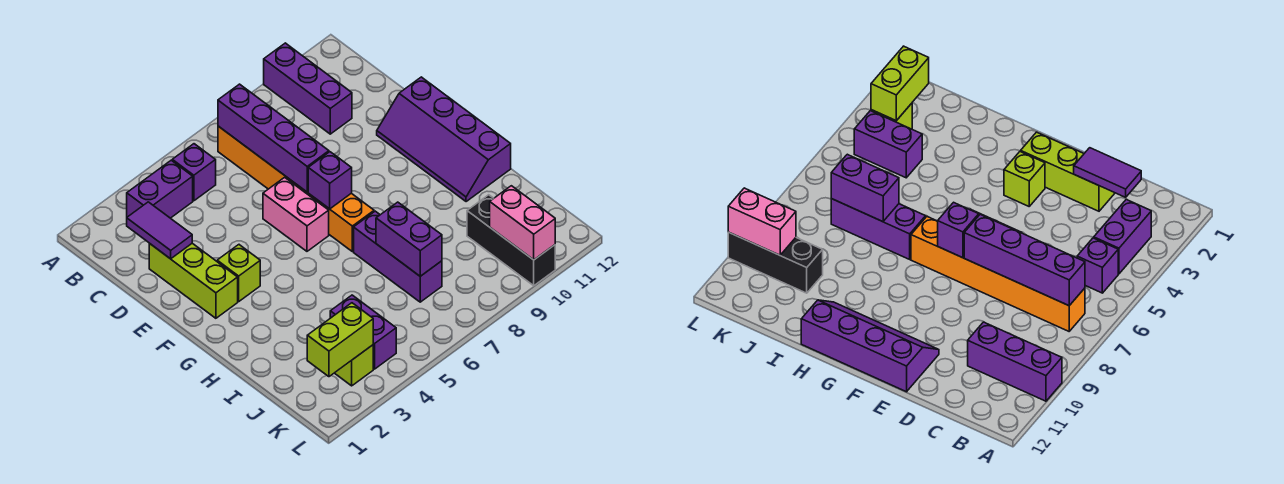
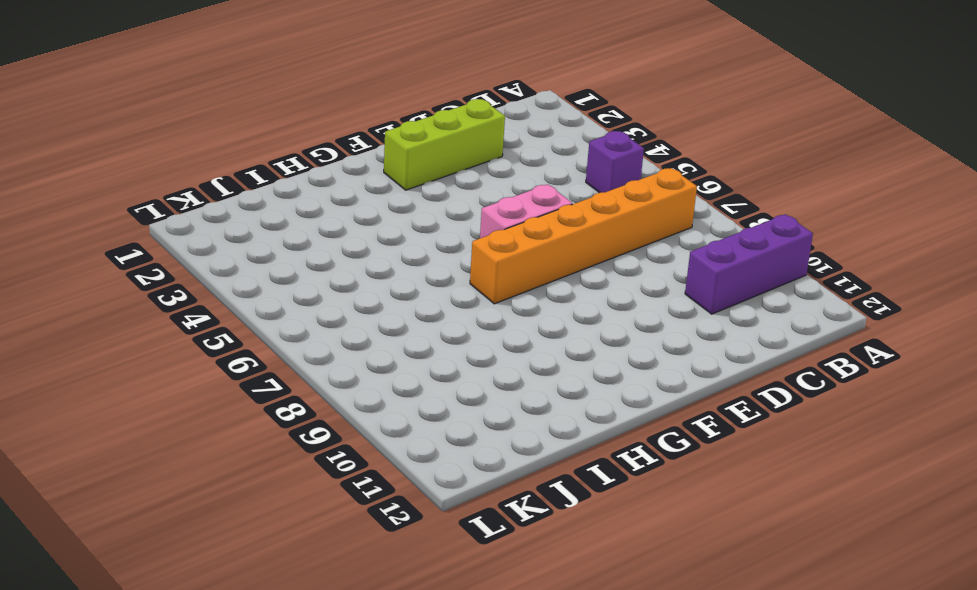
none -> purple 1x2 brick [127,160,193,218]
none -> purple 2x4 slope [377,77,511,202]
none -> lime 1x1 brick [217,245,260,301]

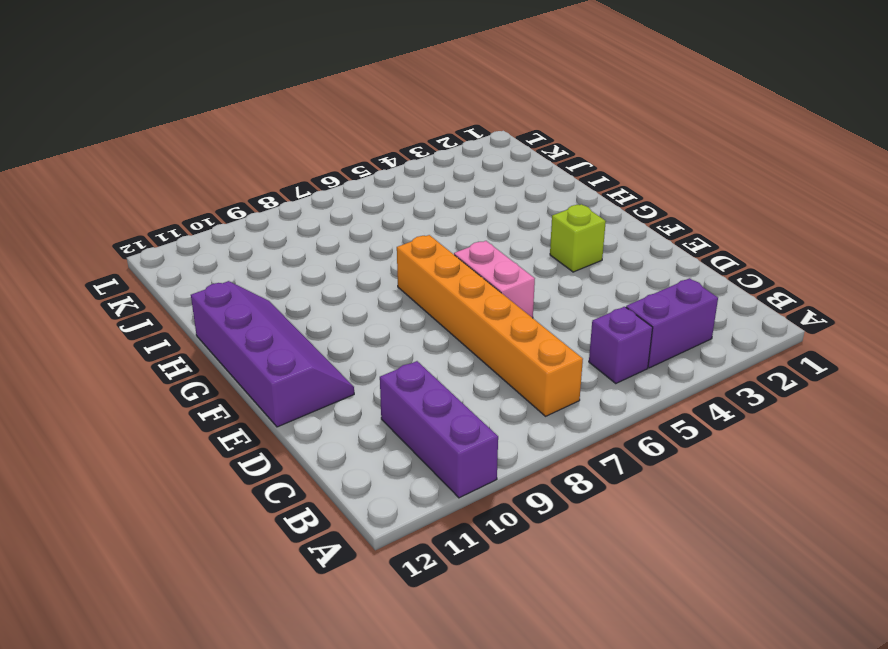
none -> lime 1x3 brick [149,243,238,318]
none -> purple 1x3 brick [354,211,442,302]
none -> purple 1x2 brick [330,295,396,369]

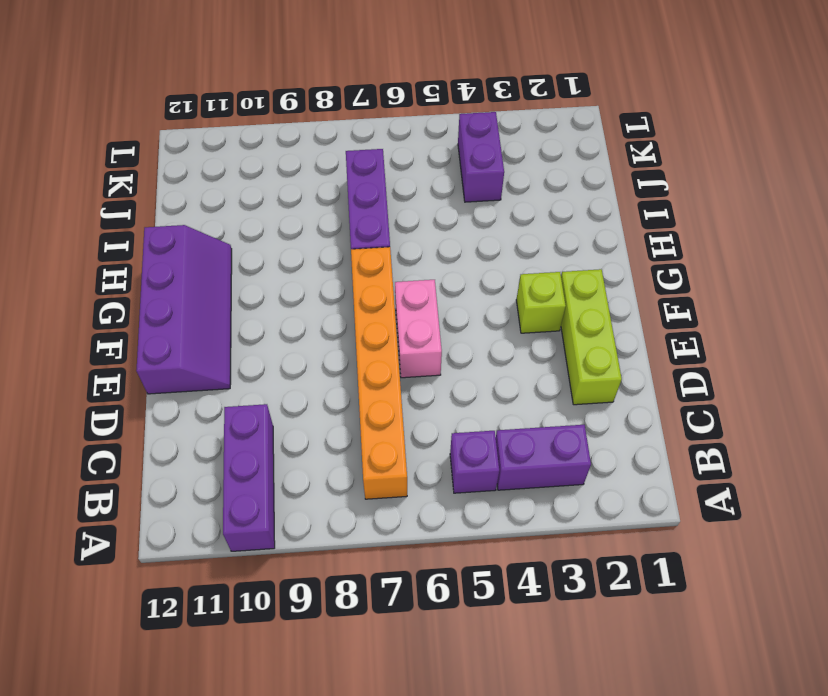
none -> black 1x3 brick [467,195,555,286]
none -> lime 1x1 brick [335,345,373,386]
none -> purple 1x4 brick [218,84,329,192]

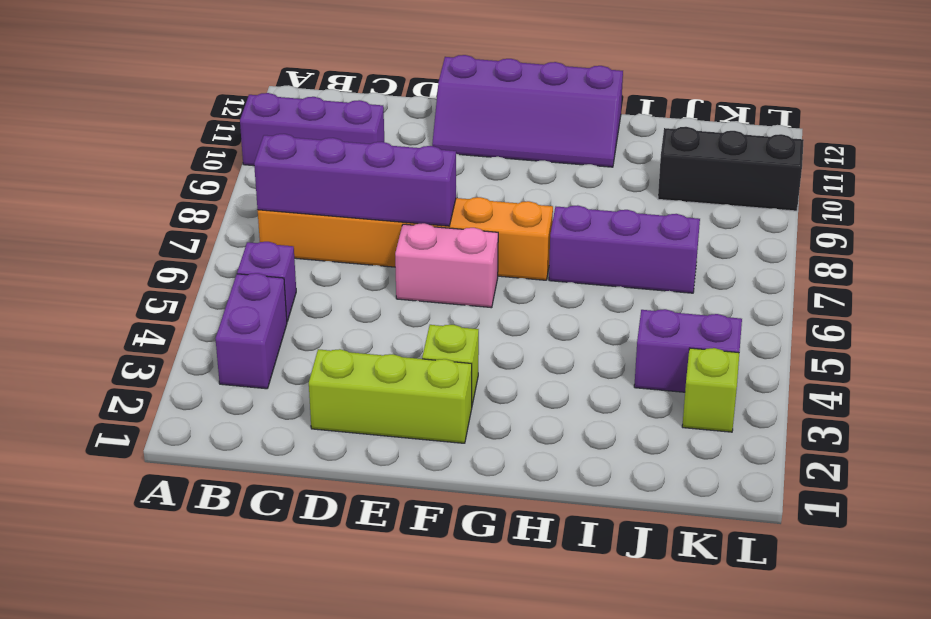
none -> purple 1x2 tile [127,202,192,259]
none -> purple 1x1 brick [308,152,352,209]
none -> purple 1x2 brick [376,202,442,276]

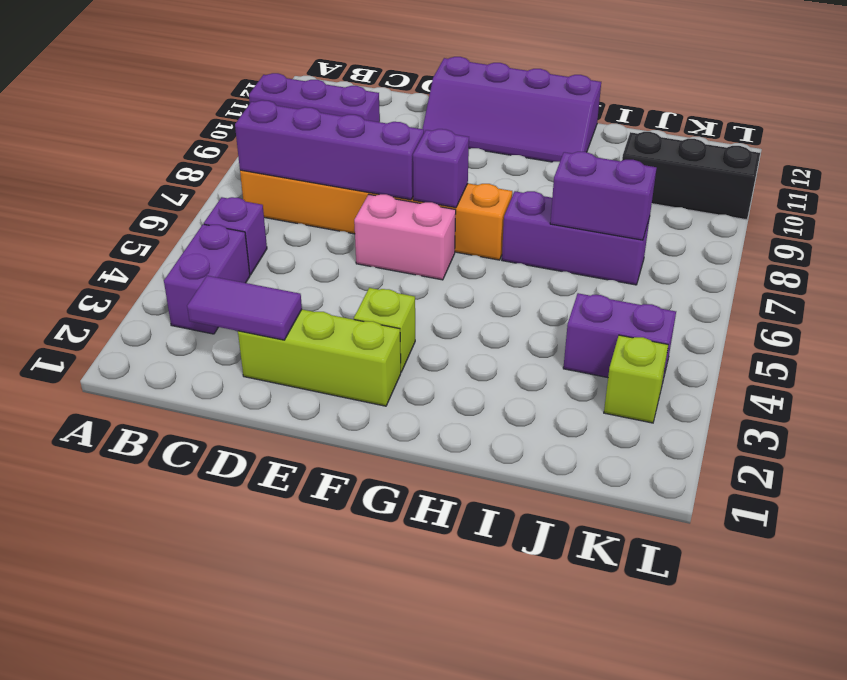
none -> lime 1x2 brick [307,303,373,377]
none -> pink 1x2 brick [490,186,555,260]

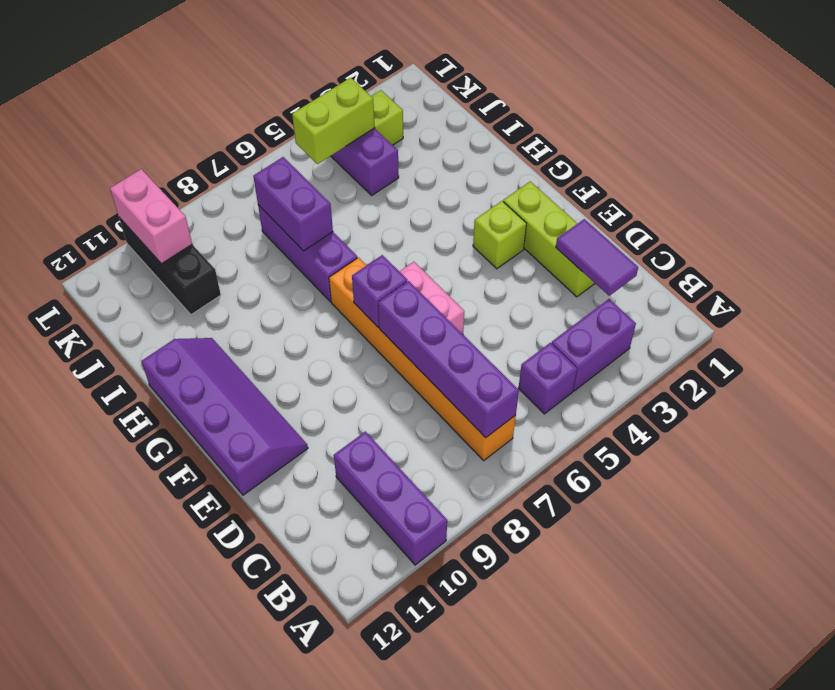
lime 1x2 brick [292,78,374,164] -> lime 1x2 brick moved to [307,303,373,377]

